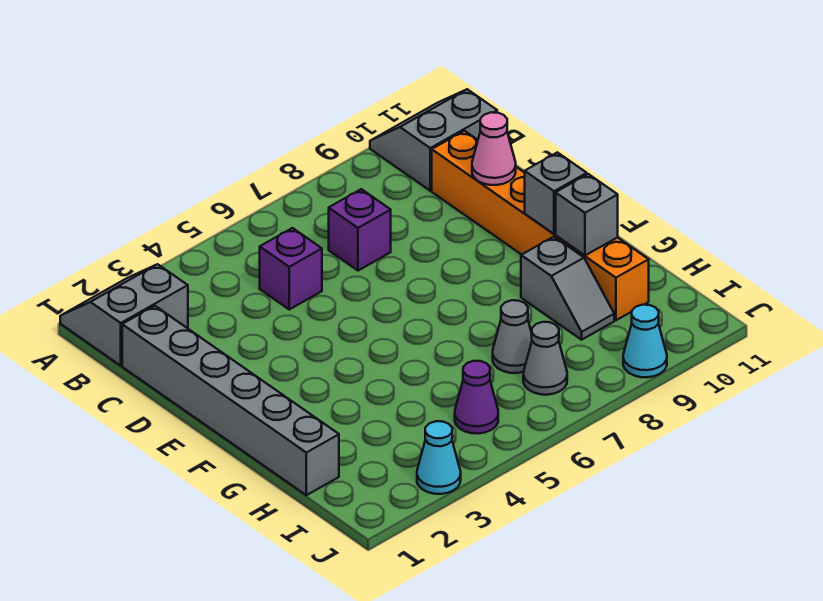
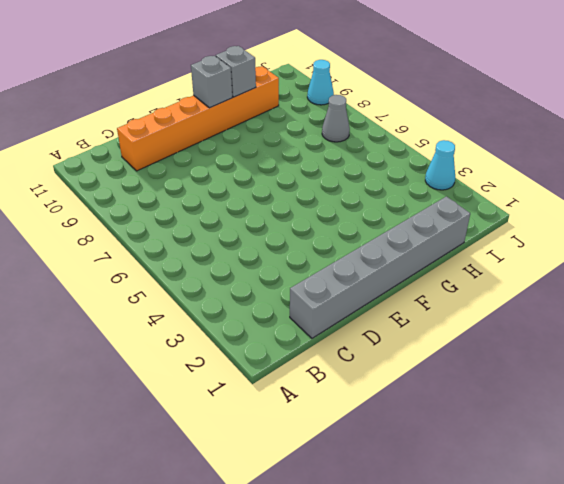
none -> grey 2x2 slope [60,264,188,365]
none -> grey 2x2 slope [370,89,497,191]
none -> purple 1x1 brick [260,228,322,309]

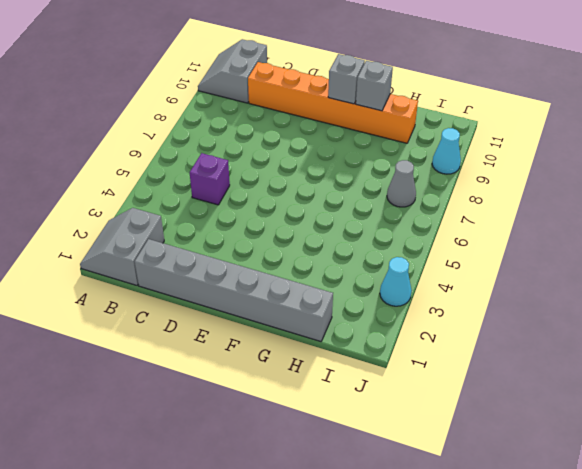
none -> purple 1x1 brick [329,189,391,271]
none -> grey 1x2 slope [521,237,614,340]
none -> grey 1x1 cone [493,300,532,373]

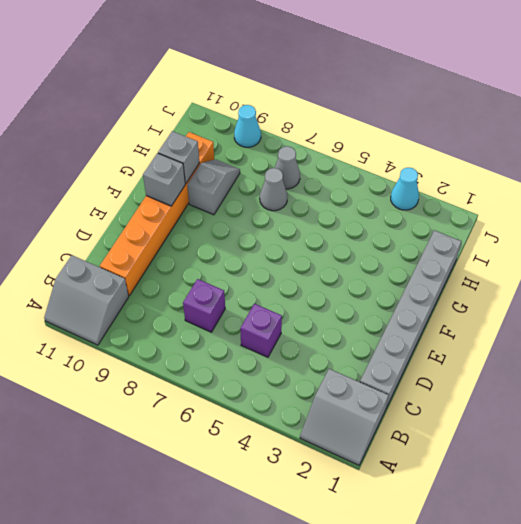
none -> purple 1x1 cone [455,361,498,434]
none -> pink 1x1 cone [472,112,516,185]

